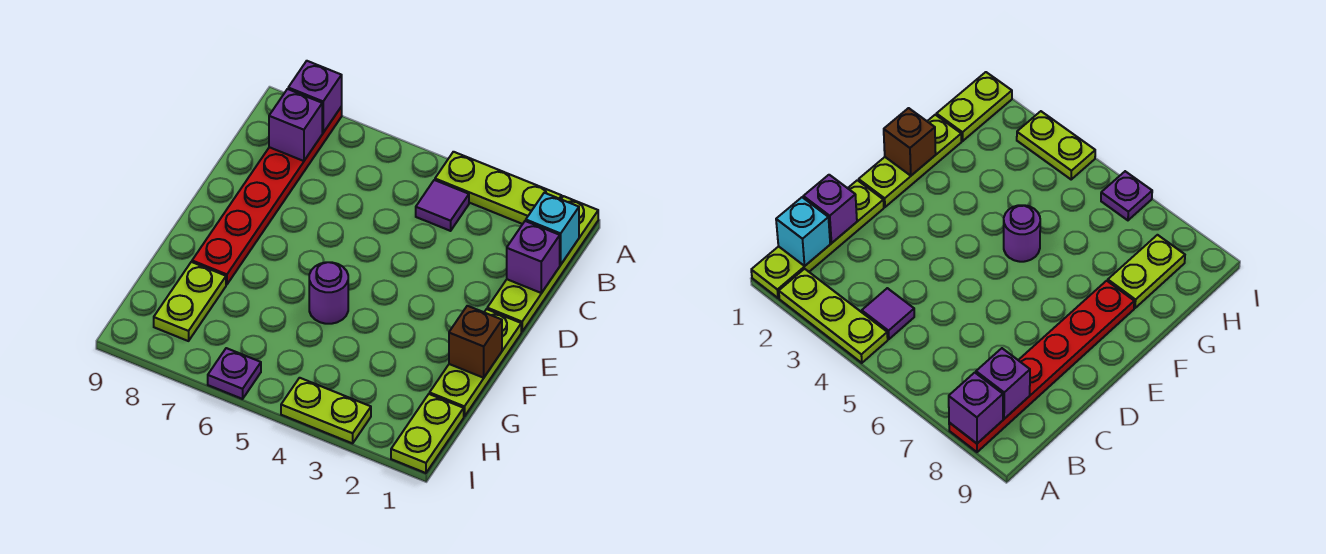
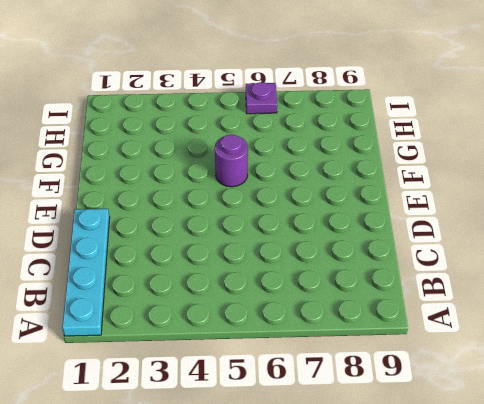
cyan 1x4 plate [62,209,110,336] -> lime 1x4 plate [487,196,598,332]
none -> lime 1x3 plate [435,152,562,224]
none -> red 1x6 plate [192,107,342,285]
none -> purple 1x1 tile [416,180,469,231]

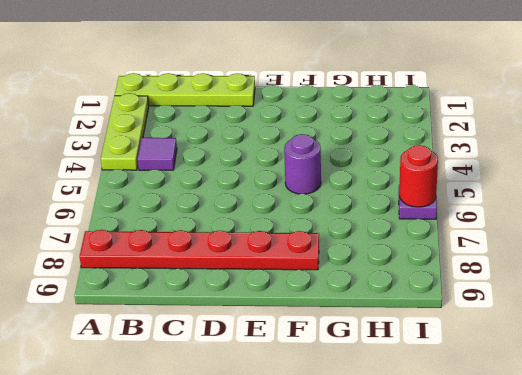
red 1x1 round brick [399,145,438,207] -> none
none -> lime 1x3 plate [430,309,521,417]
none -> lime 1x2 plate [154,262,226,341]
none -> lime 1x2 plate [391,394,464,473]

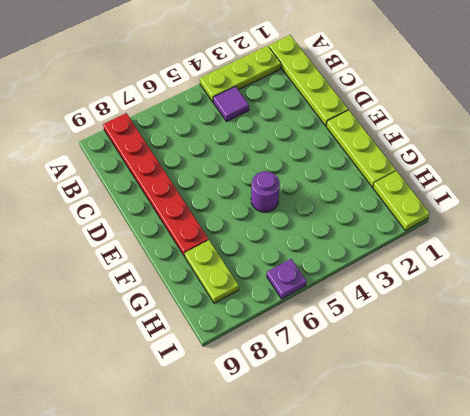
none -> lime 1x2 plate [281,378,371,443]
none -> purple 1x1 brick [288,61,342,133]
none -> cyan 1x1 brick [526,193,579,265]

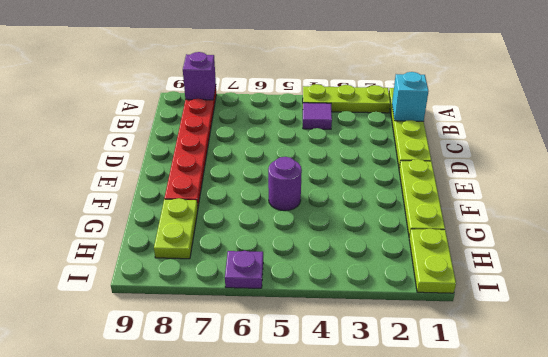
none -> lime 1x2 plate [281,378,371,443]
none -> purple 1x1 brick [269,89,322,161]
none -> purple 1x1 brick [507,221,560,293]

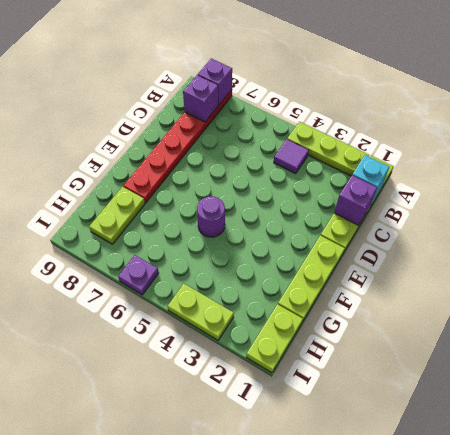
none -> brown 1x1 brick [449,306,502,378]

